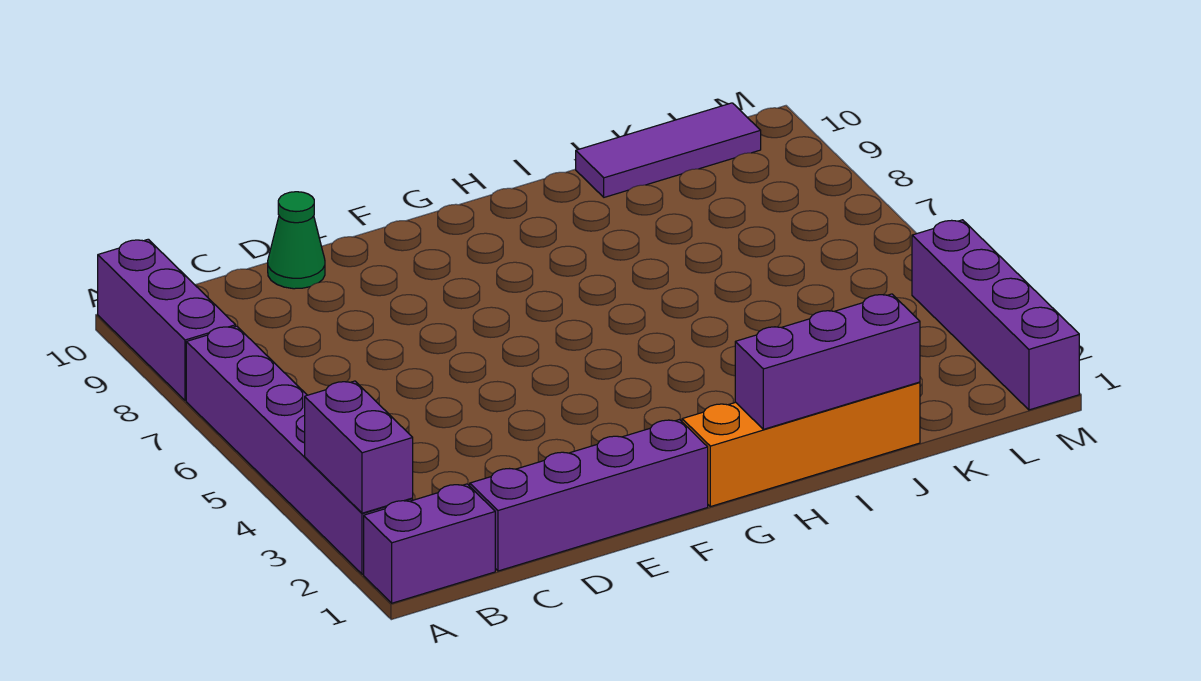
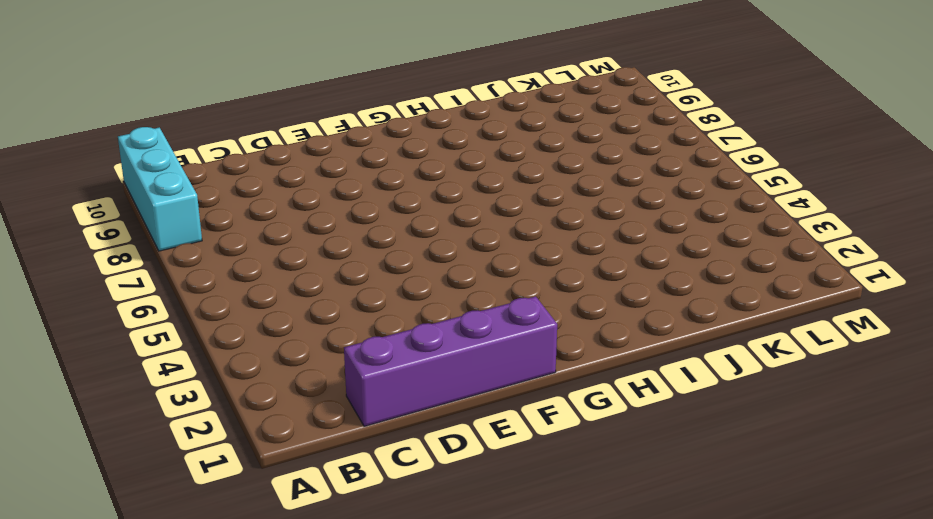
cyan 1x3 brick [118,127,202,251] -> purple 1x3 brick [98,239,236,400]
none -> purple 1x2 brick [364,484,495,603]
none -> purple 1x6 brick [186,326,413,574]

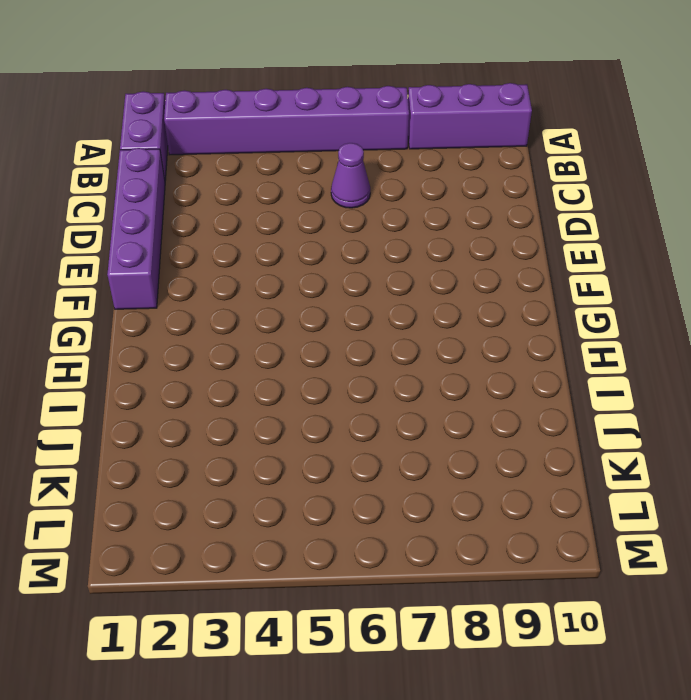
purple 1x1 cone [331,143,370,208] -> none
none -> green 1x1 cone [268,192,325,289]
none -> orange 1x4 brick [682,382,920,507]

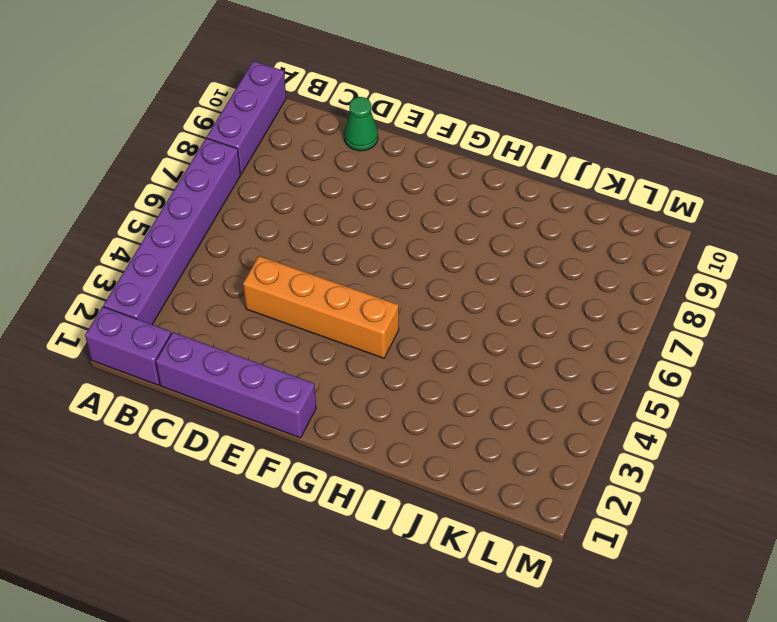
orange 1x4 brick [243,256,399,358] -> orange 1x4 brick moved to [682,382,920,507]
none -> purple 1x3 tile [576,103,761,197]
none -> purple 1x4 brick [912,220,1079,410]

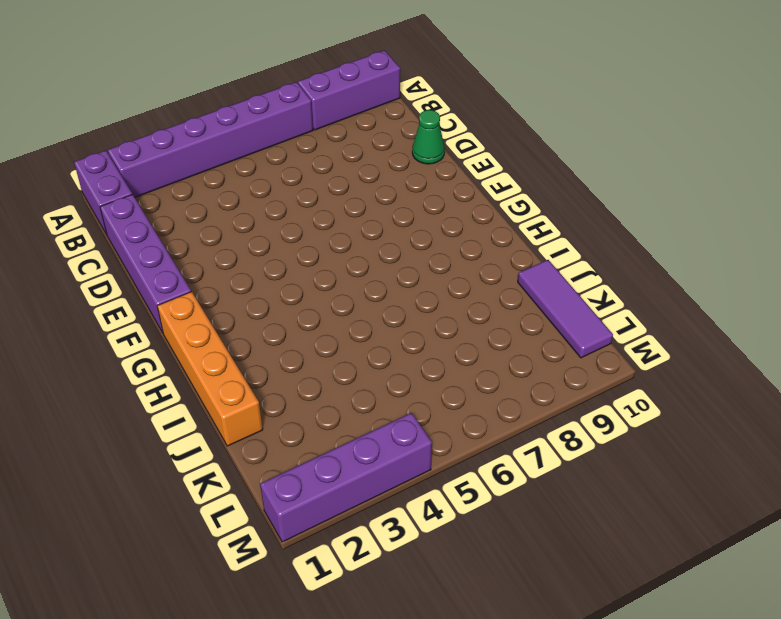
none -> purple 1x2 brick [305,381,413,513]
none -> purple 1x3 brick [735,294,920,429]

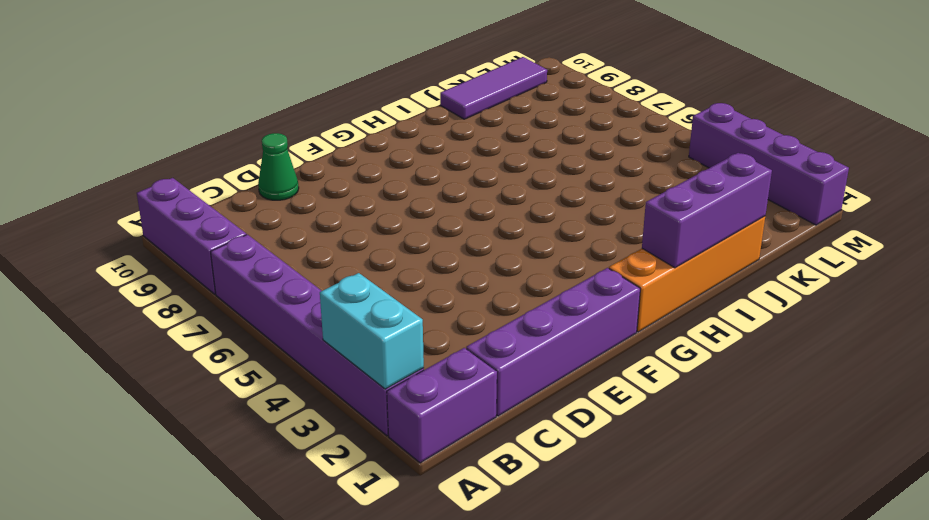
cyan 1x2 brick [320,273,424,389] -> purple 1x2 brick [305,381,413,513]

